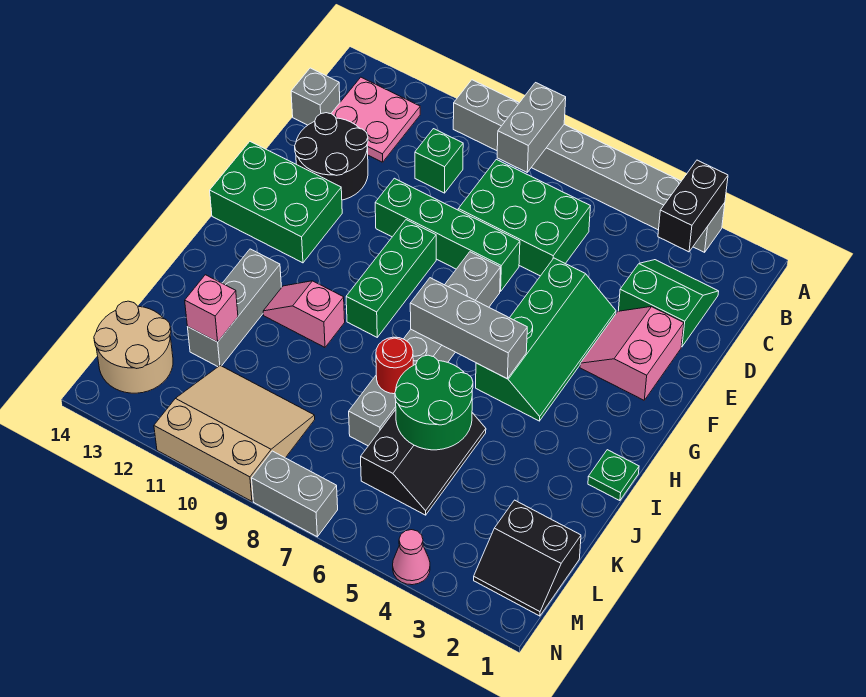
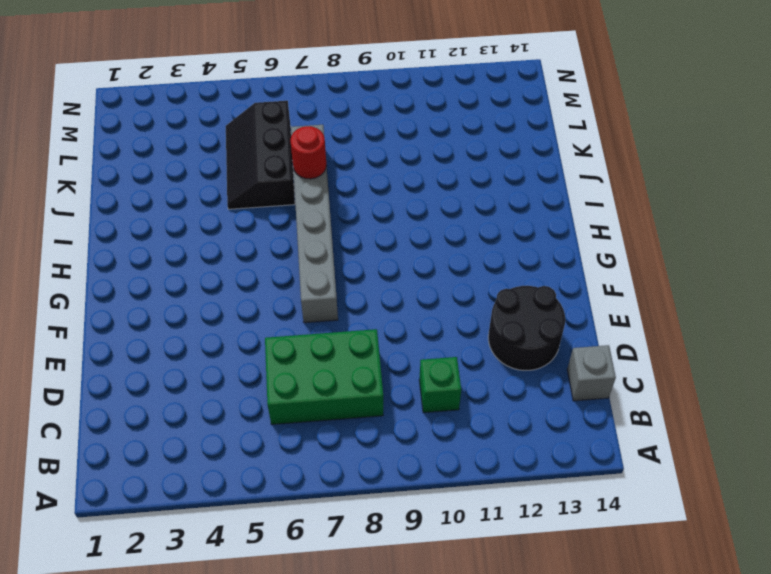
none -> grey 1x8 brick [453,80,725,252]
none -> pink 2x2 plate [331,77,420,162]
none -> green 2x2 slope [619,260,719,347]

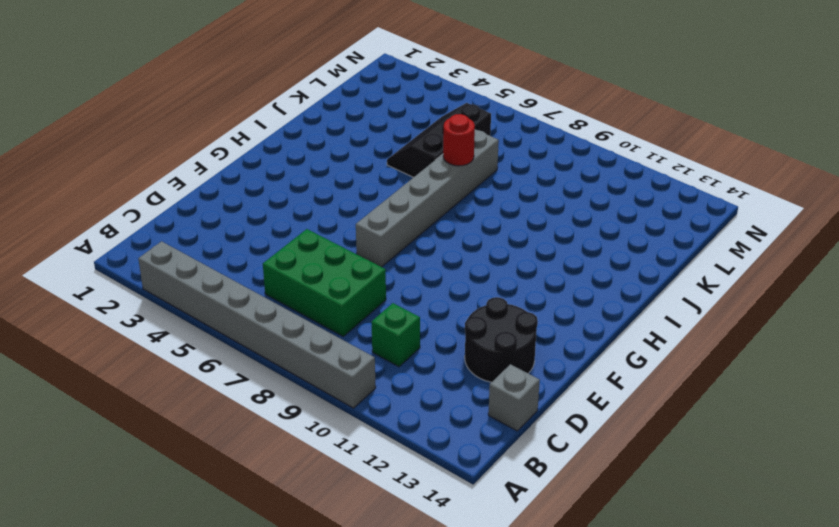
none -> pink 2x2 plate [331,77,420,162]
none -> green 2x2 slope [619,260,719,347]
none -> pink 2x2 slope [580,307,684,400]

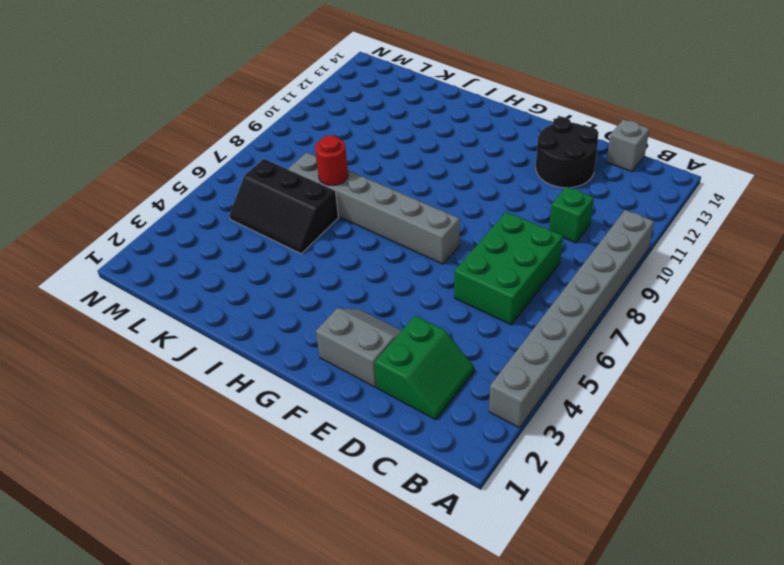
grey 2x2 slope [316,309,401,387] -> pink 2x2 slope [580,307,684,400]
none -> pink 2x2 plate [331,77,420,162]
none -> green 2x4 slope [476,258,616,421]
none -> green 1x4 brick [375,178,520,291]

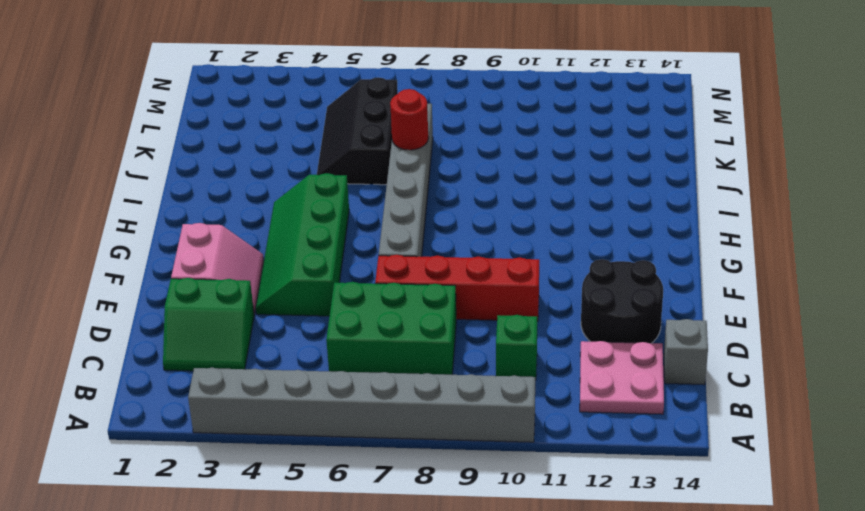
red 1x4 brick [375,255,539,321] -> green 1x4 brick [375,178,520,291]
none -> green 1x3 brick [346,220,436,337]
none -> green 2x3 brick [210,142,342,263]
none -> green 1x1 plate [588,450,639,501]

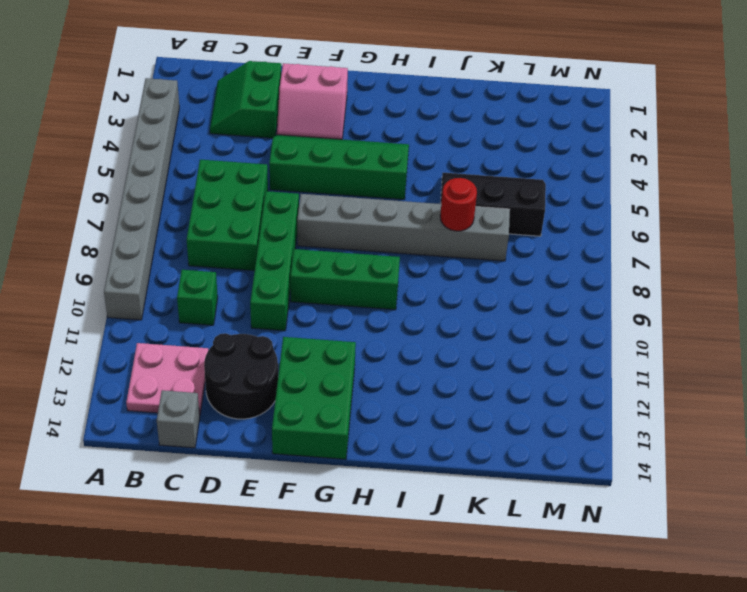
none -> green 1x1 plate [588,450,639,501]
none -> pink 1x2 slope [263,281,345,347]
none -> grey 1x3 brick [188,249,282,367]

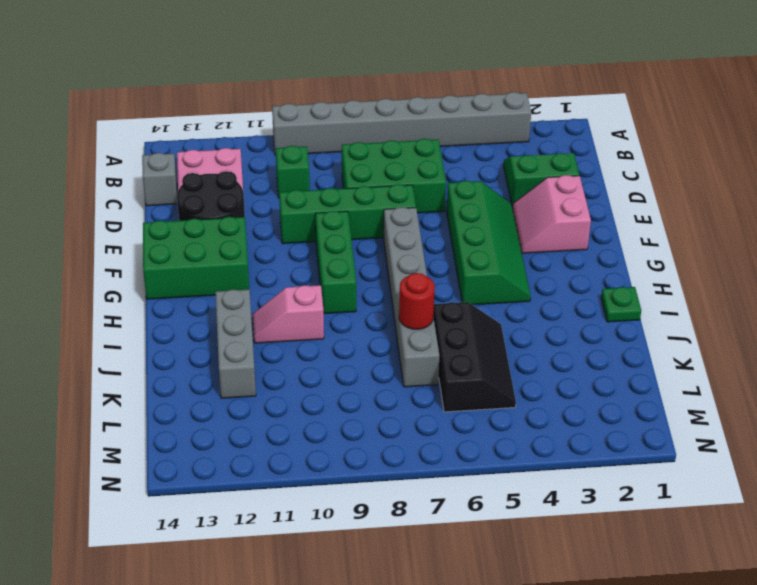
none -> black 2x2 slope [474,500,581,616]
none -> tan 3x3 slope [154,366,315,501]
none -> tan 2x2 round brick [94,301,173,393]

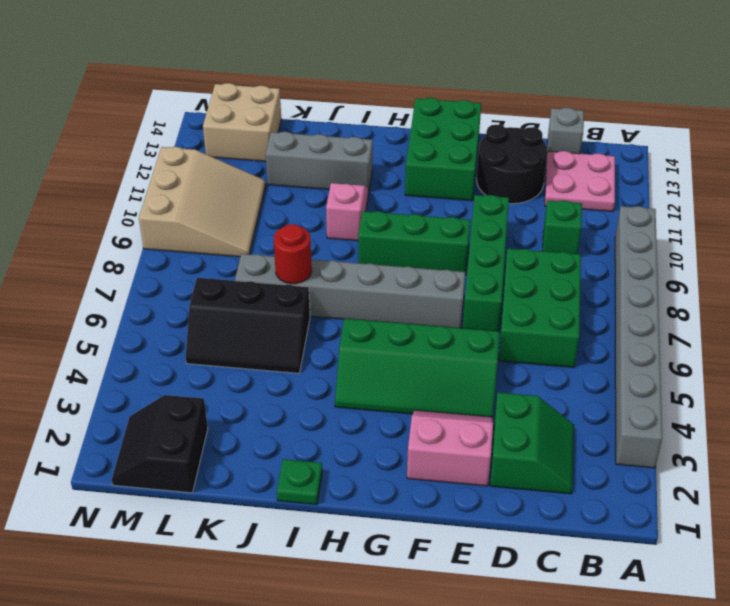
tan 2x2 brick [203,83,281,162] -> tan 2x2 round brick [94,301,173,393]
none -> pink 1x1 cone [393,530,430,585]
none -> grey 1x2 brick [252,451,338,537]
none -> black 1x2 brick [658,160,728,252]

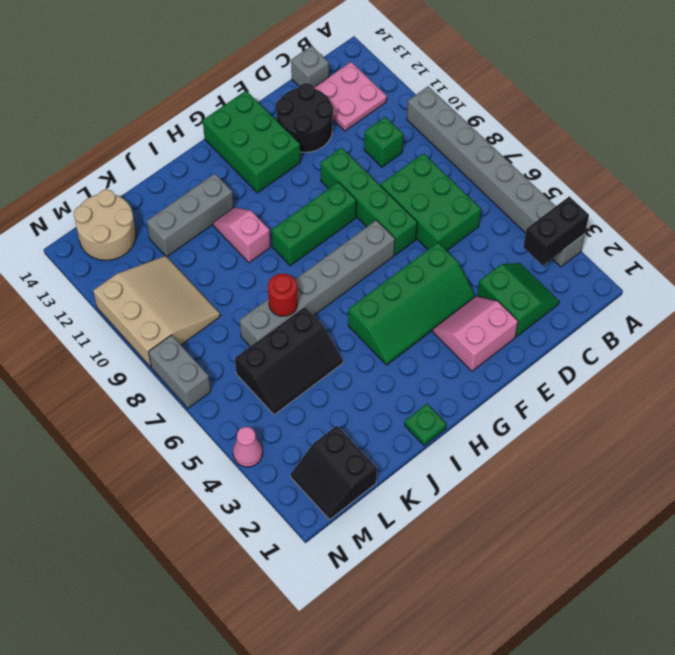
none -> grey 1x2 brick [497,83,566,172]
none -> grey 1x3 brick [410,278,527,378]
none -> green 2x2 round brick [395,355,473,450]

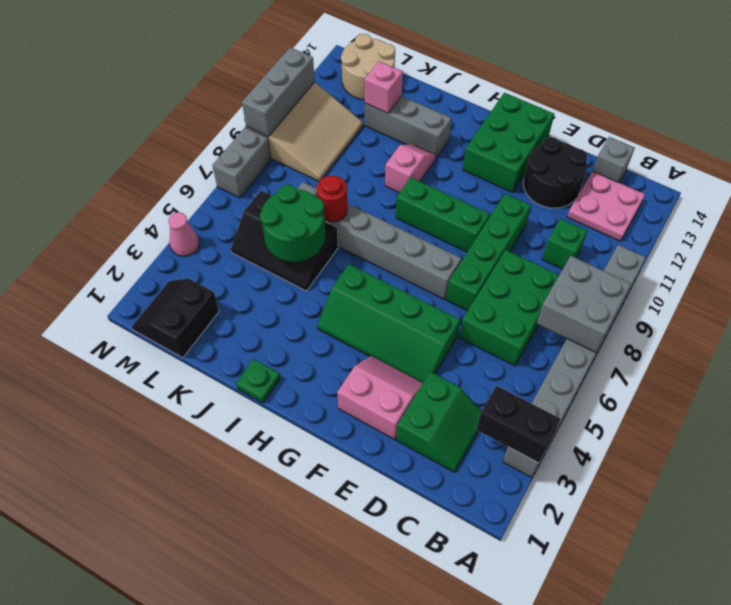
grey 2x2 brick [537,256,631,352] -> grey 1x2 brick [497,83,566,172]
grey 1x3 brick [242,47,315,136] -> grey 1x3 brick moved to [410,278,527,378]

